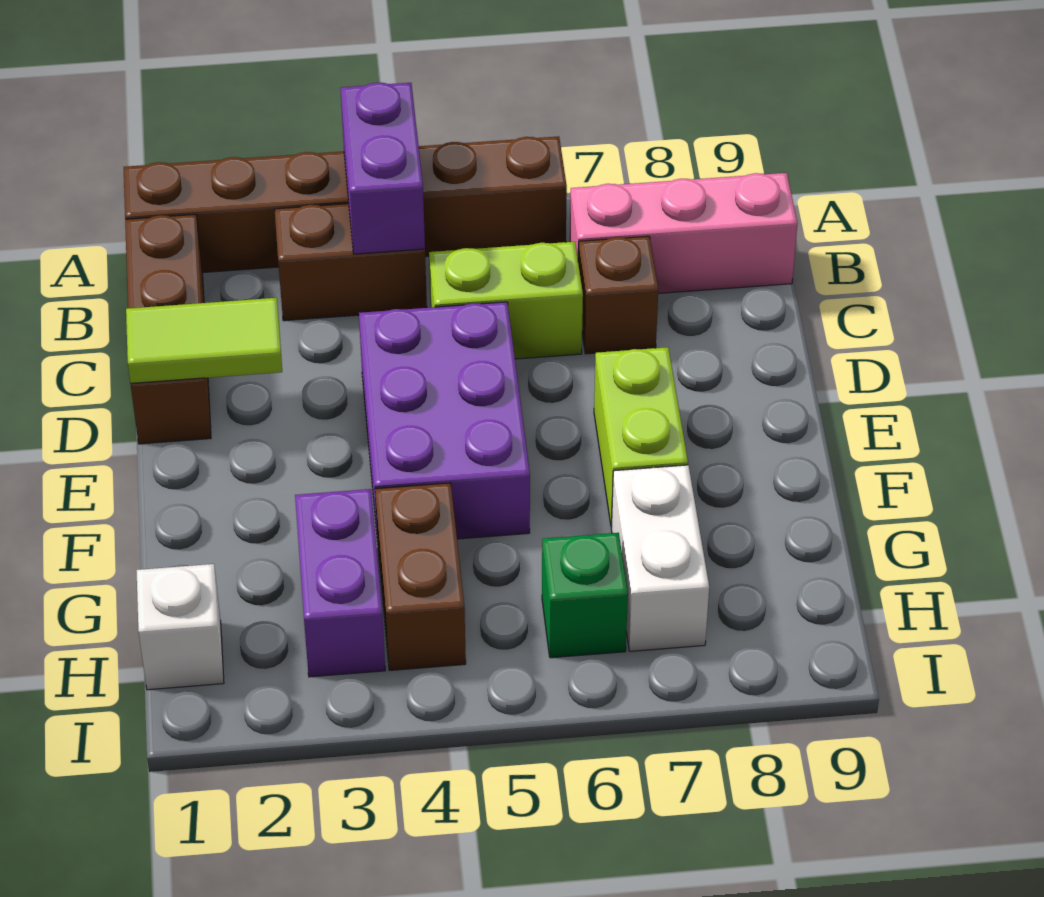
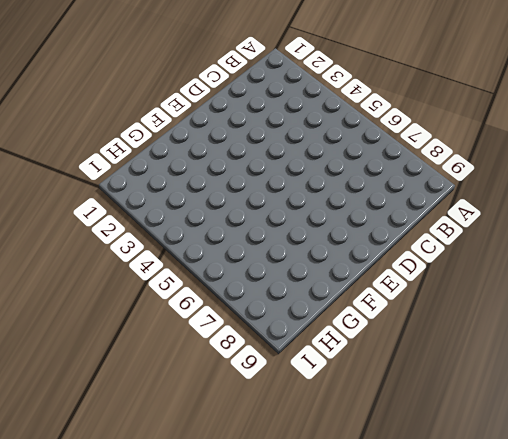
none -> brown 1x6 brick [124,136,567,273]
none -> brown 1x3 brick [125,214,211,444]
none -> brown 1x2 brick [275,204,427,321]

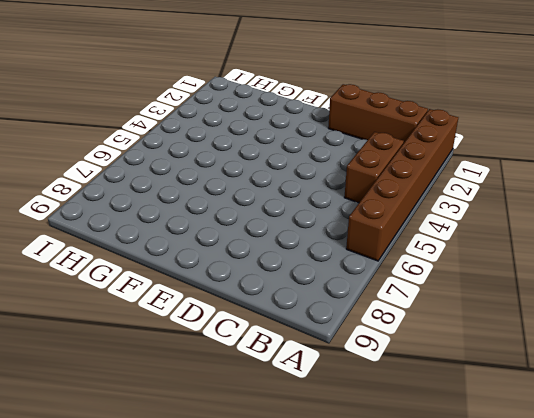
none -> pink 1x3 brick [570,173,798,293]
none -> lime 1x2 brick [429,242,583,359]
none -> brown 1x1 brick [578,236,658,354]

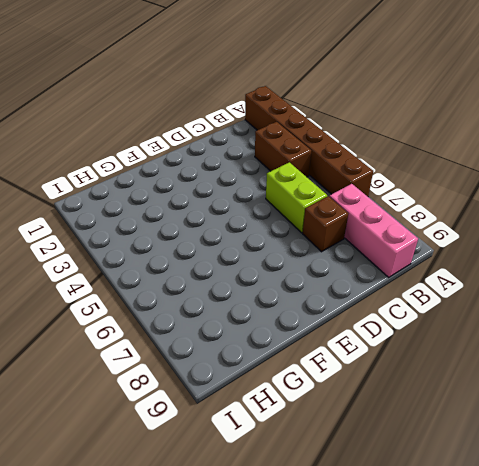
none -> brown 1x3 brick [125,214,211,444]
none -> purple 2x3 brick [359,302,530,542]
none -> lime 1x2 brick [594,347,688,527]

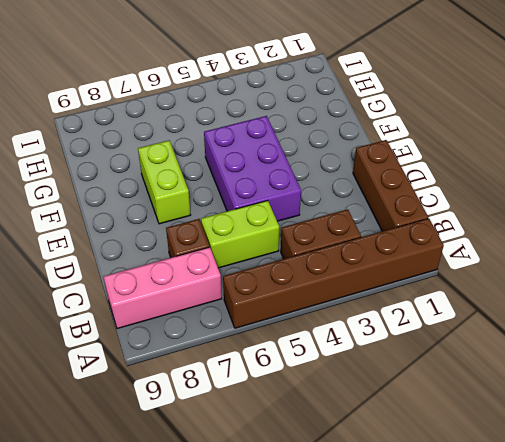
none -> purple 1x2 brick [295,489,385,677]
none -> brown 1x2 brick [375,483,466,670]
none -> white 1x2 brick [611,465,709,651]

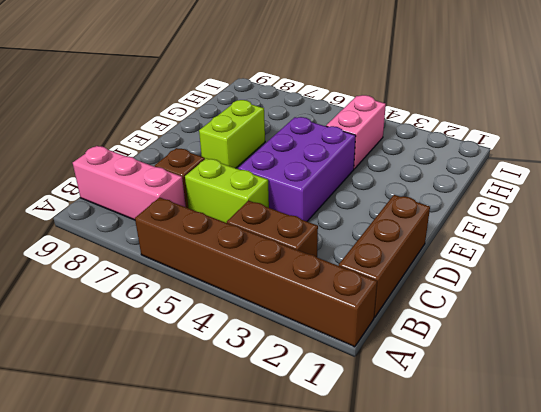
pink 1x2 brick [326,95,386,169] -> brown 1x2 brick [375,483,466,670]
none -> purple 1x2 brick [295,489,385,677]
none -> white 1x2 brick [611,465,709,651]
none -> white 1x1 brick [136,564,224,690]

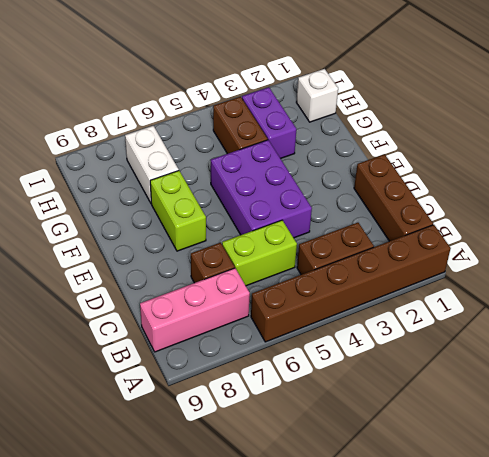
none -> green 1x1 brick [542,533,628,658]
none -> purple 1x2 brick [340,83,425,254]
none -> lime 1x2 tile [126,298,282,383]

